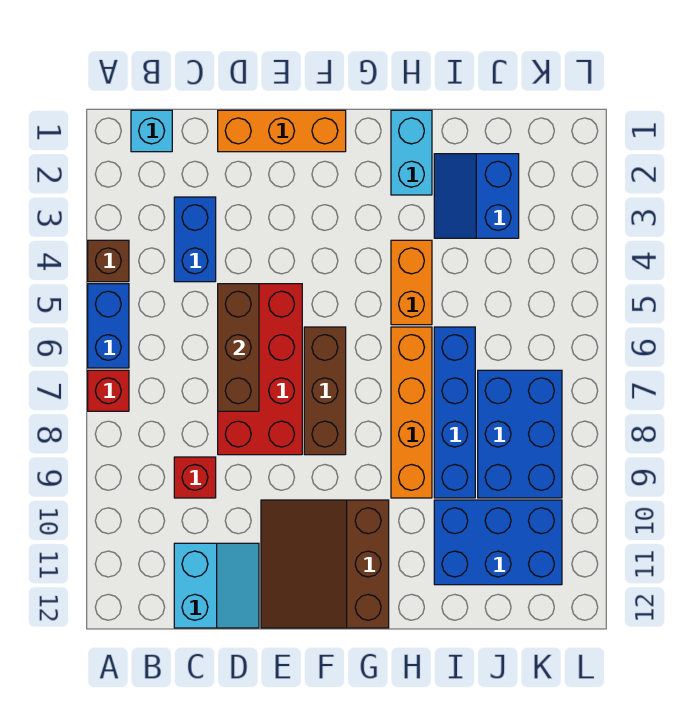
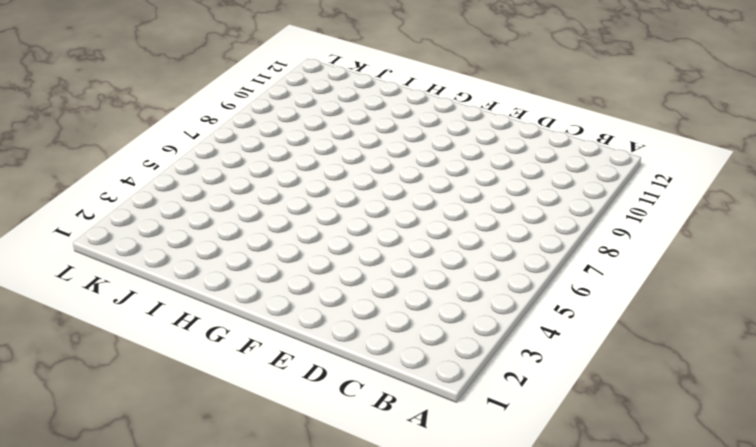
none -> brown 1x1 brick [88,240,129,282]
none -> blue 1x2 brick [88,284,129,368]
none -> red 1x1 brick [88,370,129,411]

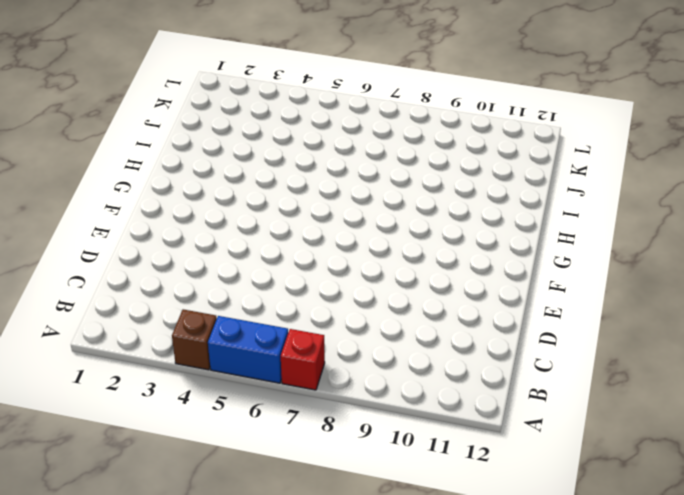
none -> cyan 1x1 brick [131,110,172,152]
none -> blue 1x2 brick [174,197,216,282]
none -> red 1x1 brick [174,457,216,498]

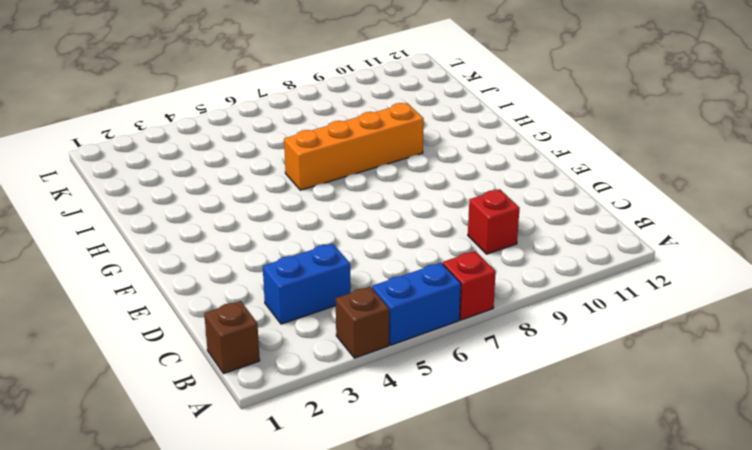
brown 1x1 brick [204,301,260,374] -> cyan 1x1 brick [131,110,172,152]
none -> cyan 2x2 slope [174,543,259,628]
none -> orange 1x3 brick [218,110,346,152]
none -> red 2x4 brick [218,284,302,455]

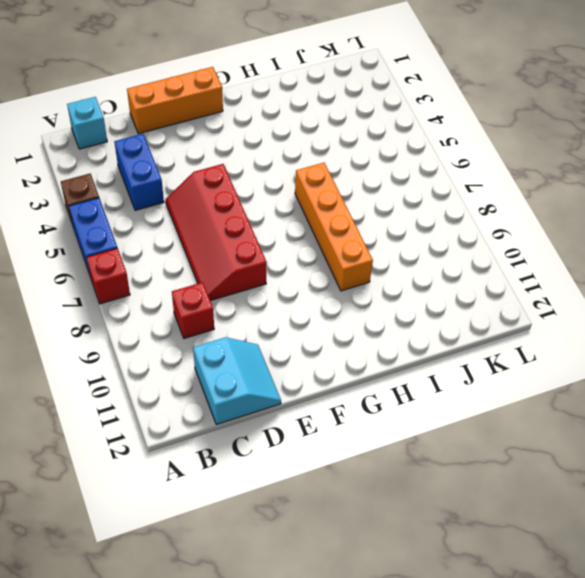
red 2x4 slope [166,164,267,301] -> red 2x4 brick [218,284,302,455]
none -> brown 3x3 slope [261,500,389,628]
none -> brown 1x3 brick [304,327,346,455]
none -> cyan 1x2 brick [391,110,432,195]

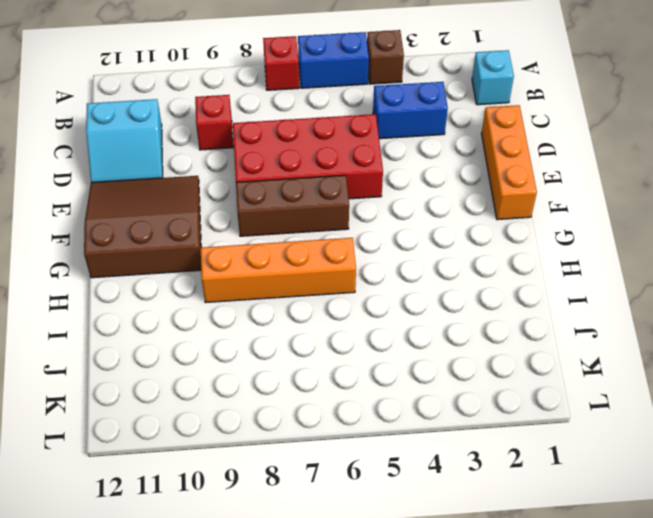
none -> cyan 1x2 brick [391,110,432,195]
none -> orange 1x2 brick [391,240,432,325]
none -> blue 2x2 slope [434,154,519,238]

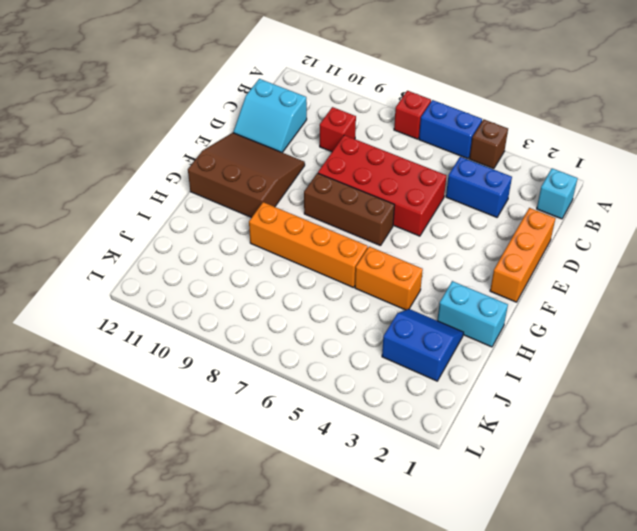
none -> blue 1x4 brick [434,327,475,498]
none -> blue 2x3 brick [434,500,562,585]
none -> blue 2x3 brick [478,370,562,498]

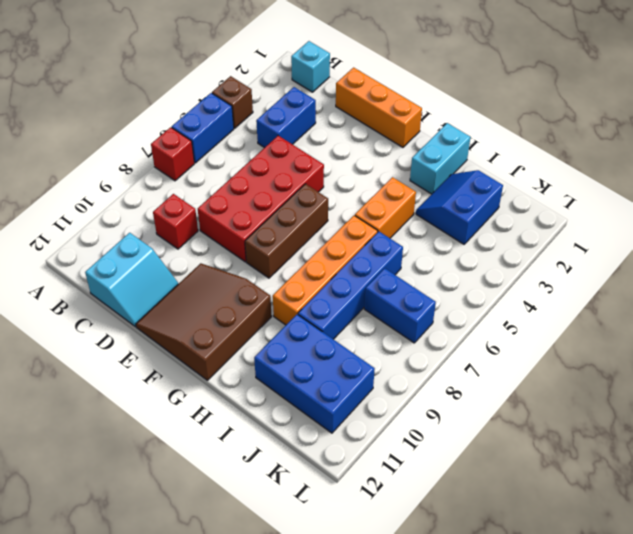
blue 1x2 brick [364,268,436,343] -> blue 2x3 brick [478,370,562,498]
none -> brown 1x3 brick [218,284,259,411]

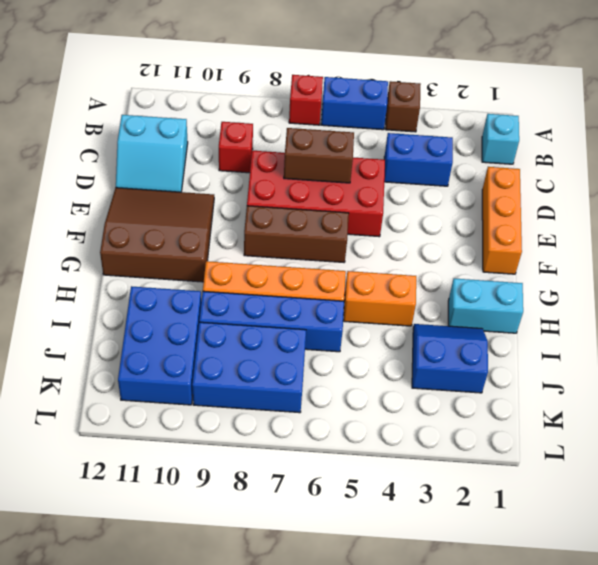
brown 1x2 brick [284,128,354,183] -> brown 1x3 brick [218,284,259,411]

